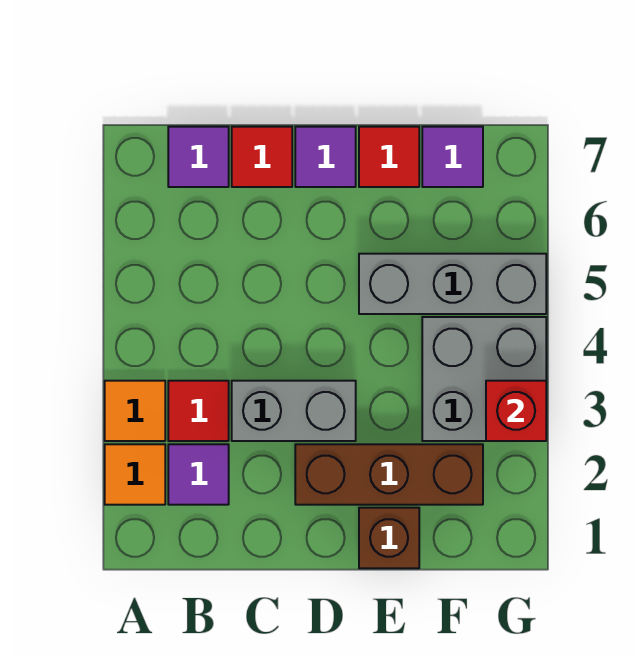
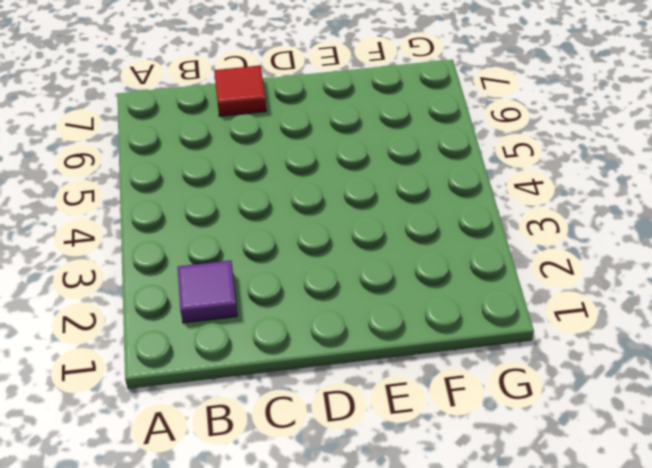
none -> orange 1x1 tile [105,444,165,505]
none -> orange 1x1 tile [105,381,165,441]
none -> red 1x1 tile [168,381,229,441]

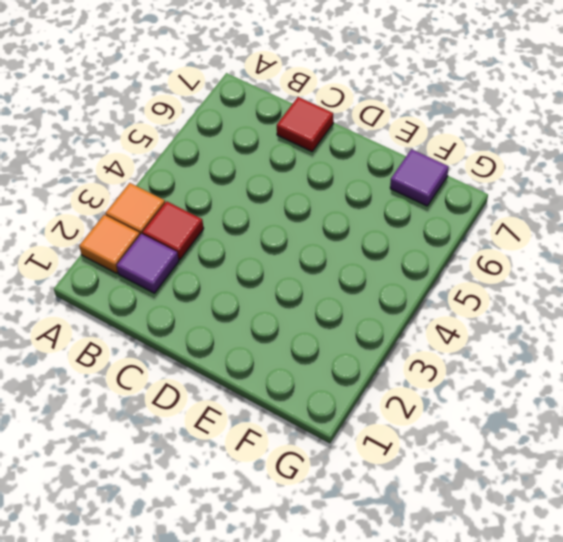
none -> purple 1x1 tile [168,127,229,187]
none -> grey 1x2 brick [232,381,356,441]
none -> brown 1x3 brick [295,444,483,505]

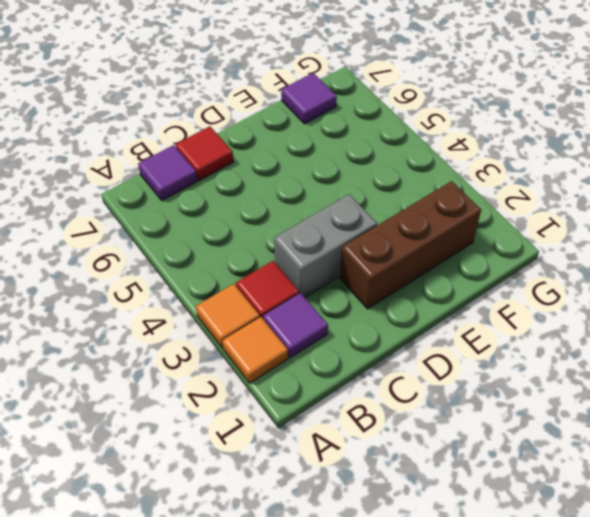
none -> purple 1x1 tile [295,127,356,187]
none -> brown 1x1 brick [359,508,419,568]
none -> grey 1x3 brick [359,254,546,314]

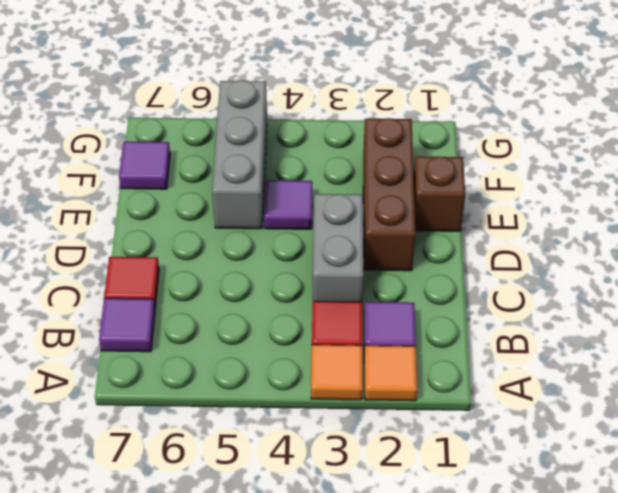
purple 1x1 tile [264,180,312,229] -> purple 1x1 tile moved to [295,127,356,187]
none -> red 1x1 tile [359,127,419,187]
none -> grey 2x2 brick [422,317,546,441]
none -> red 1x1 brick [486,381,546,441]

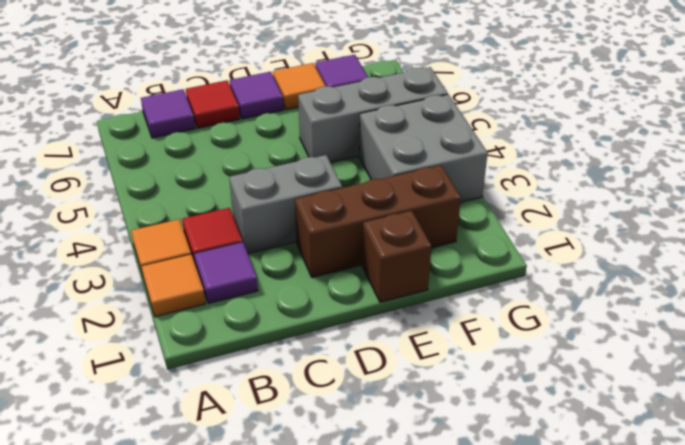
orange 1x1 tile [273,63,326,110] -> red 1x1 tile [359,127,419,187]
none -> red 1x1 brick [486,381,546,441]

